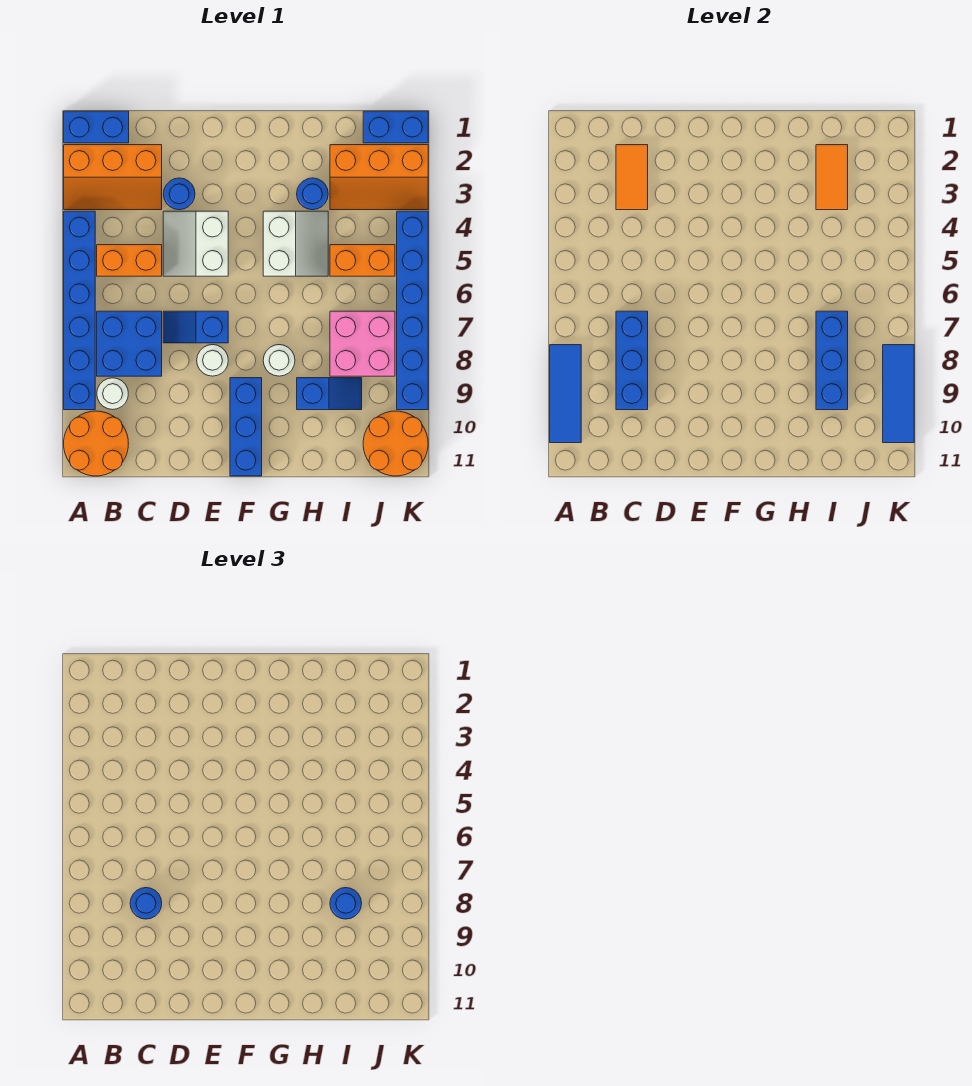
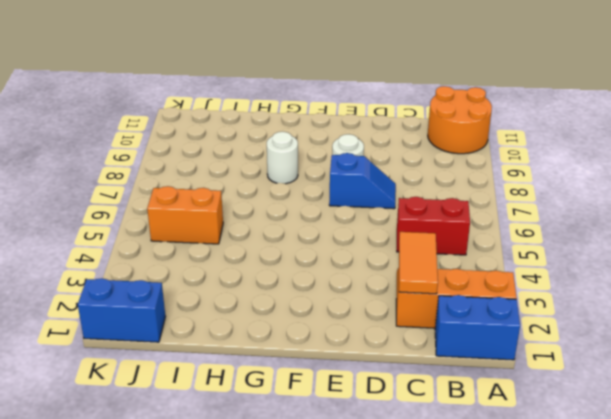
red 1x2 brick [397,197,470,255] -> orange 1x2 brick [97,245,162,276]
none -> blue 1x6 brick [64,211,95,410]
none -> blue 2x2 brick [97,311,162,376]
none -> white 1x1 round brick [97,378,128,410]
none -> blue 1x1 round brick [163,178,195,210]

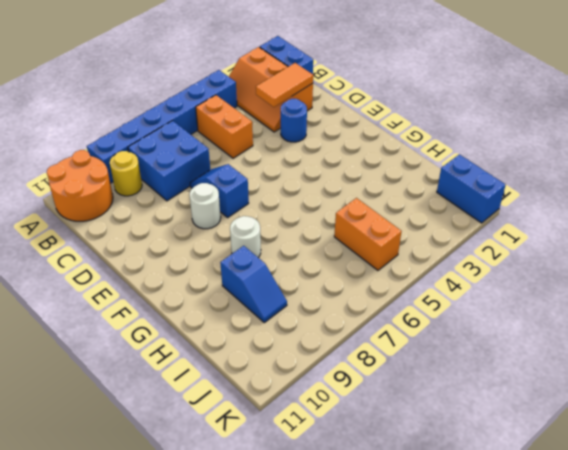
yellow 1x1 round brick [110,151,142,196] -> white 1x1 round brick [97,378,128,410]
none -> white 2x2 slope [163,211,228,276]
none -> blue 1x3 brick [230,378,262,476]
none -> white 2x2 slope [263,211,328,276]
none -> blue 1x1 round brick [297,178,328,210]

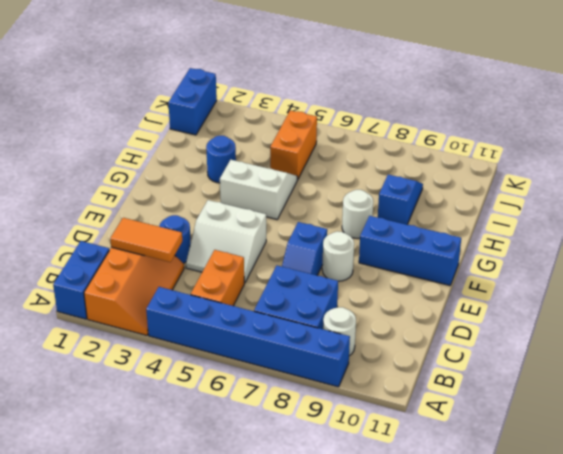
none -> orange 2x2 round brick [64,411,129,476]
none -> orange 2x3 slope [330,145,428,210]
none -> pink 2x2 brick [330,311,395,376]
none -> orange 2x2 round brick [363,411,428,476]

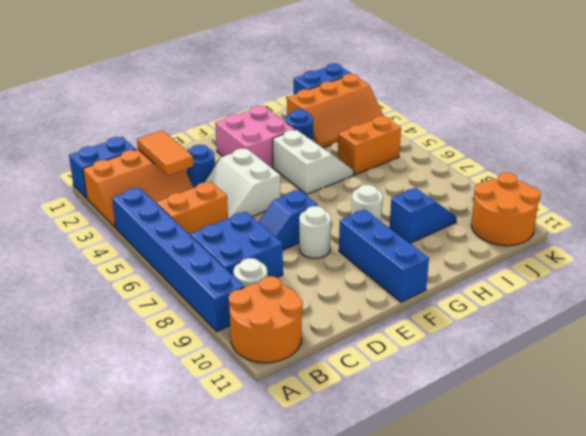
pink 2x2 brick [215,106,295,168] -> pink 2x2 brick moved to [330,311,395,376]
none -> blue 1x6 brick [397,211,428,410]
none -> blue 1x3 tile [550,345,581,443]
none -> blue 1x3 brick [616,311,648,410]
none -> orange 1x2 tile [816,145,848,210]

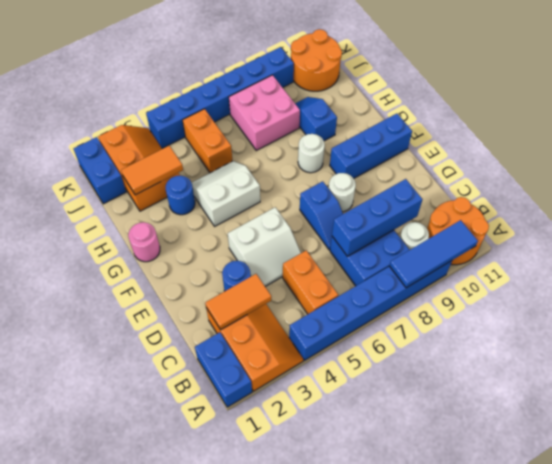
pink 1x1 round brick [128,222,160,262] -> none
none -> blue 1x3 brick [816,311,848,410]
none -> blue 1x3 tile [883,345,914,443]
none -> blue 1x1 round brick [130,888,162,919]
none -> blue 1x1 round brick [330,888,362,919]

